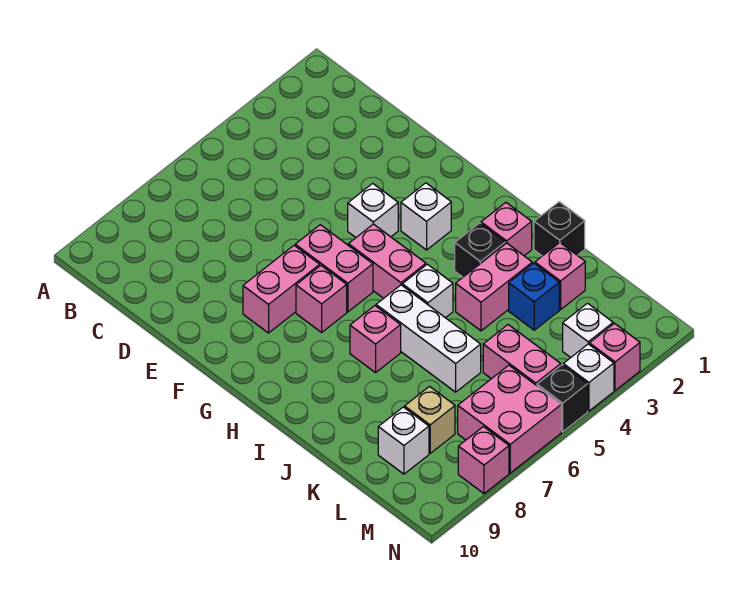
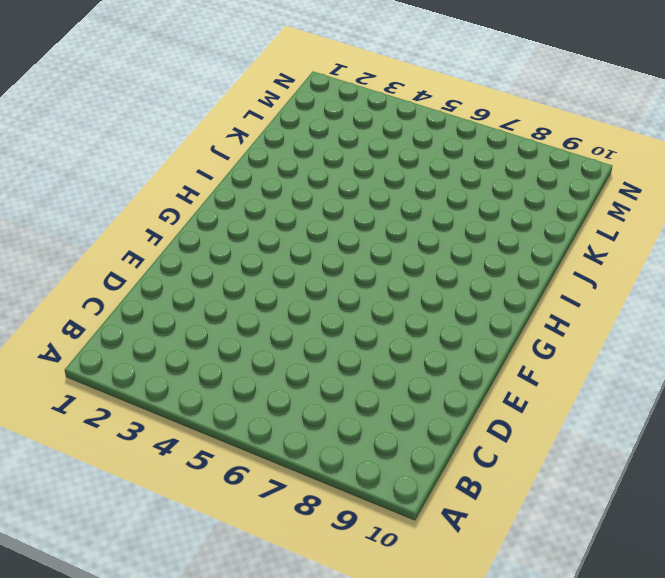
none -> white 1x1 brick [348,183,398,237]
none -> pink 1x2 brick [295,225,373,312]
none -> pink 1x2 brick [243,246,320,333]

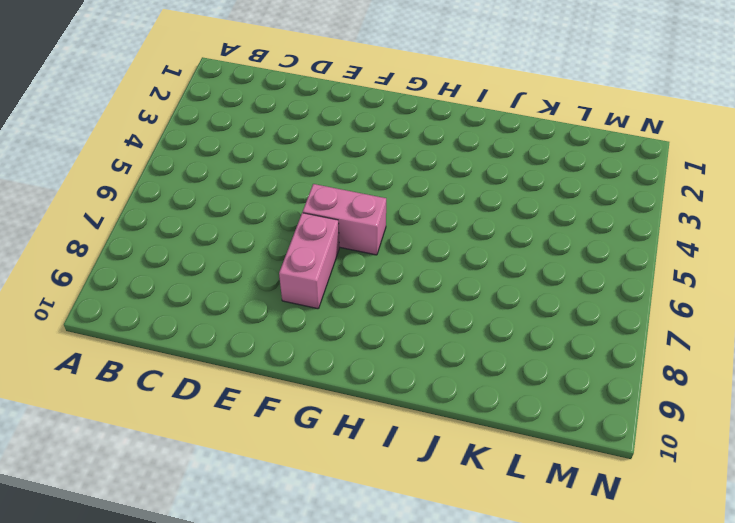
none -> white 1x1 brick [348,183,398,237]
none -> white 1x1 brick [401,183,451,250]
none -> pink 1x2 brick [348,224,426,298]

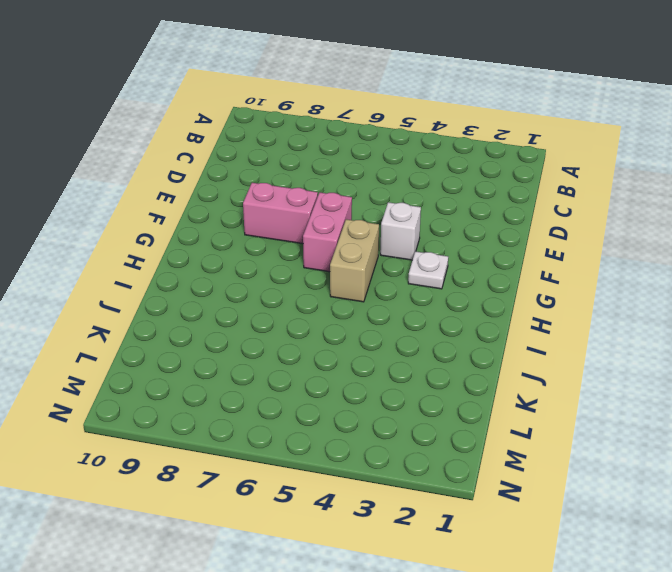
white 1x1 plate [408,251,448,289] -> white 1x1 brick [401,183,451,250]
tan 1x2 brick [330,219,379,302] -> pink 1x2 brick [348,224,426,298]
none -> pink 1x1 brick [296,266,347,332]
none -> pink 1x1 brick [481,203,532,256]
none -> black 1x1 brick [455,223,505,277]

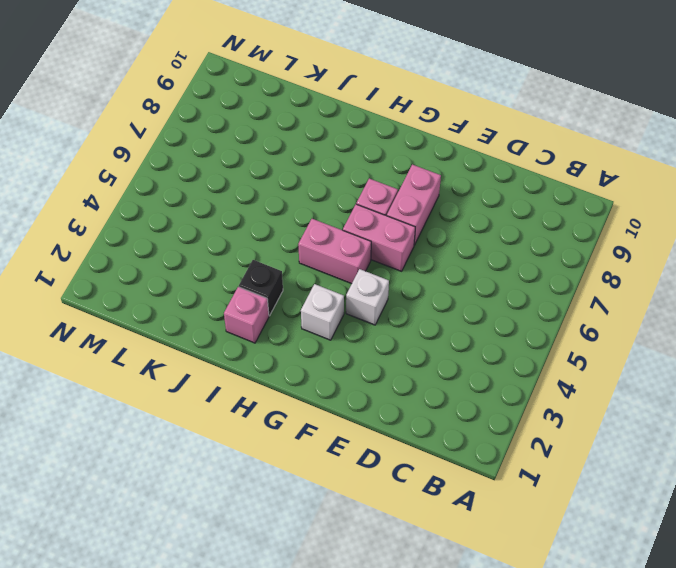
none -> white 1x1 brick [402,264,453,318]
none -> white 1x3 brick [376,285,481,392]
none -> pink 1x1 brick [350,306,401,373]

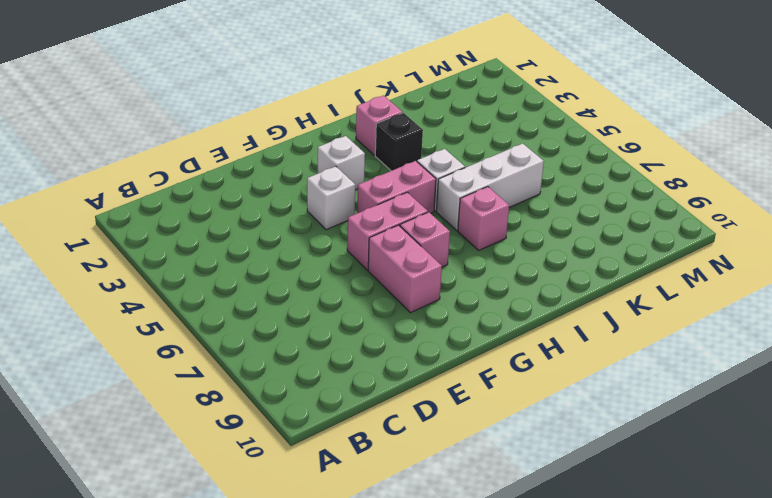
none -> black 1x1 brick [534,202,585,256]
none -> pink 1x2 brick [456,243,532,331]
none -> pink 1x1 brick [535,243,585,310]

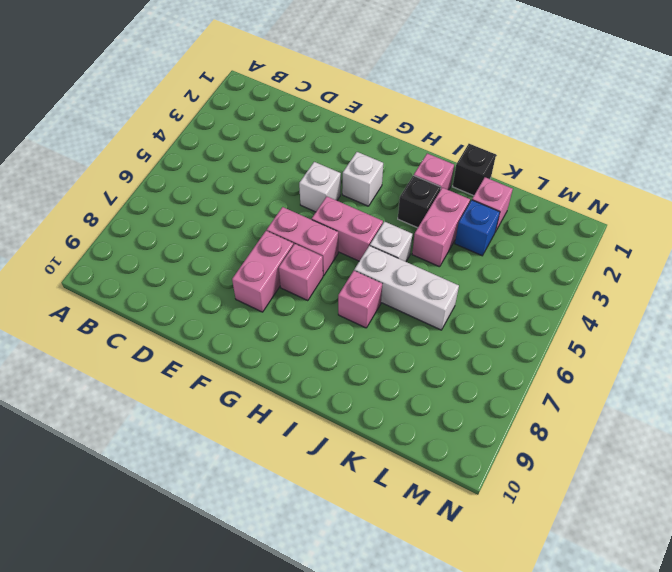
none -> pink 1x2 brick [483,325,561,386]
none -> tan 1x1 brick [405,387,455,453]
none -> white 1x1 brick [378,407,429,474]

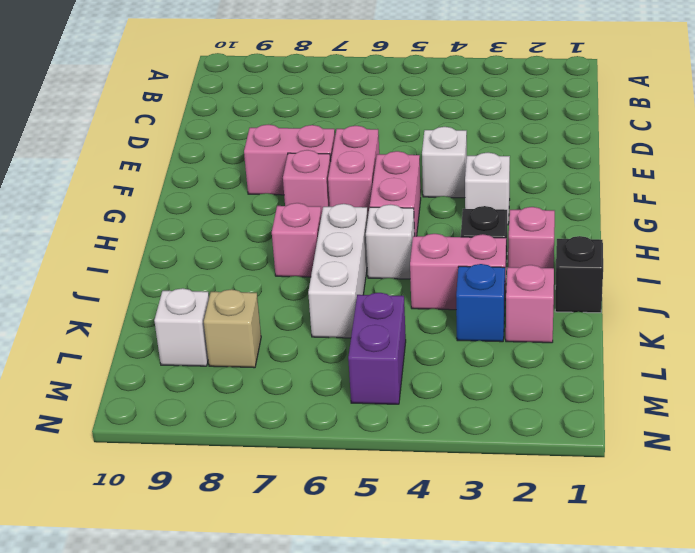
purple 1x2 brick [348,293,406,404] -> pink 1x2 brick [483,325,561,386]
none -> white 1x1 brick [563,303,613,357]
none -> pink 2x2 brick [458,365,561,473]
none -> pink 1x1 brick [590,323,640,390]

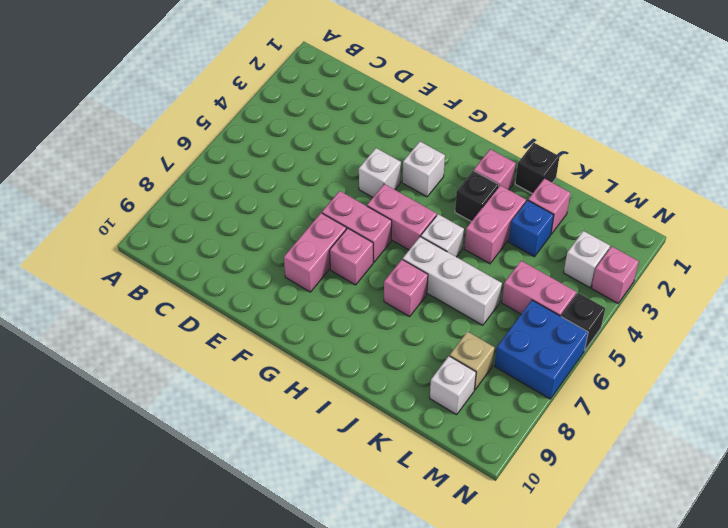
blue 2x2 brick [495,300,588,399] -> pink 2x2 brick [458,365,561,473]
none -> white 1x1 brick [563,344,614,411]
none -> pink 1x1 brick [458,427,509,494]

